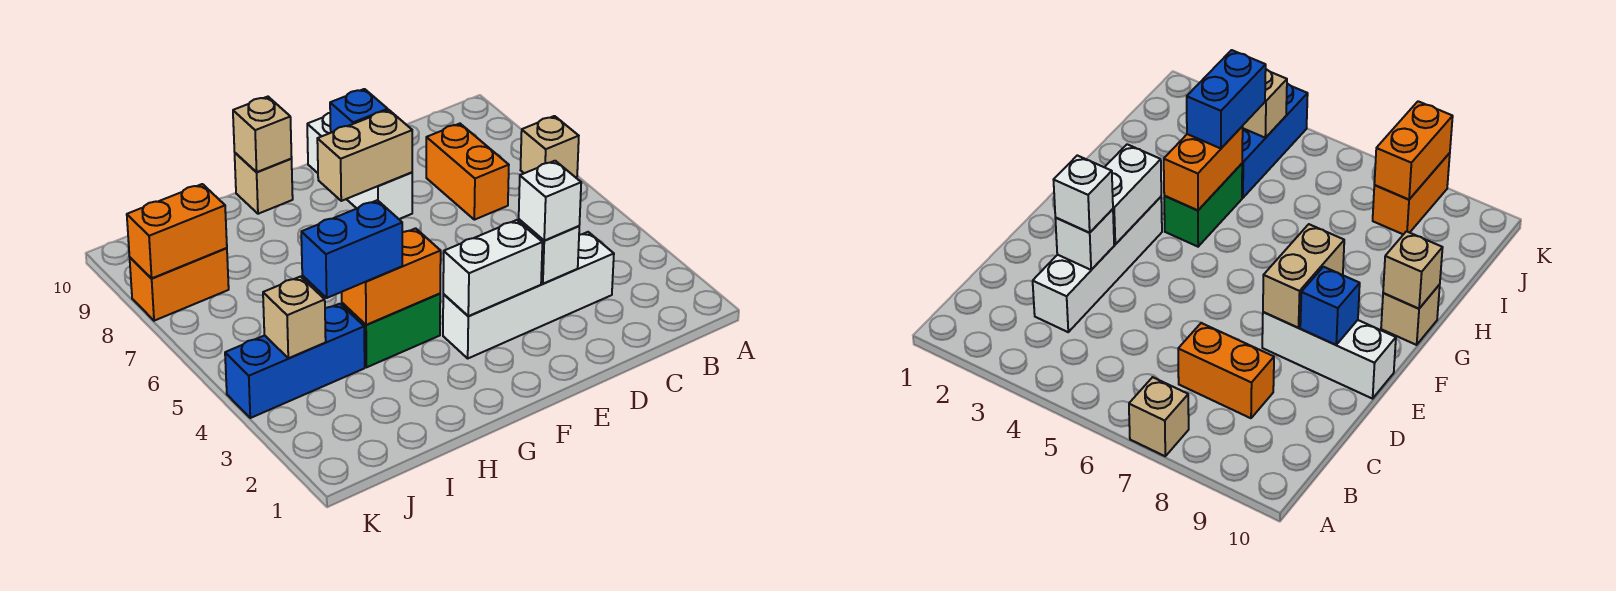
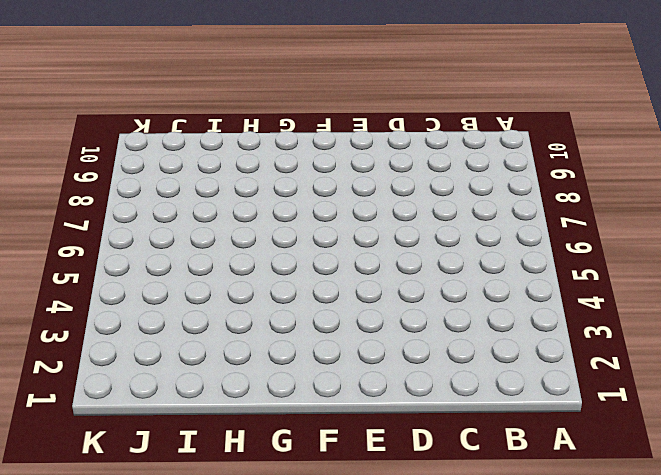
none -> tan 1x1 brick [521,116,579,177]
none -> white 1x4 brick [443,232,614,358]
none -> orange 1x2 brick [426,124,509,220]

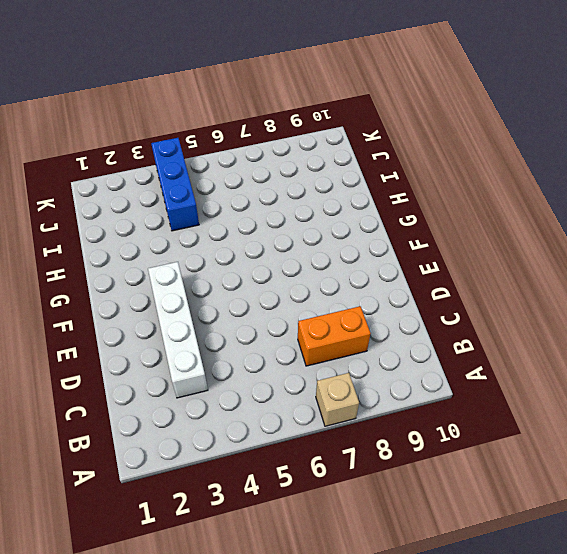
none -> white 1x3 brick [307,113,412,219]
none -> green 1x2 brick [342,294,440,367]
none -> tan 1x1 brick [235,153,293,214]

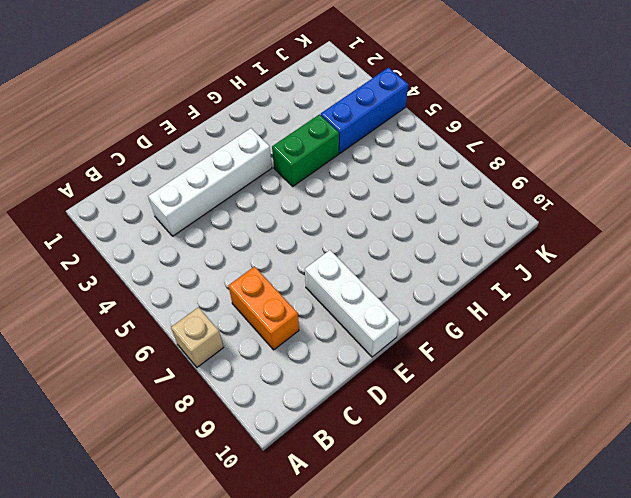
none -> tan 1x1 brick [235,153,293,214]
none -> orange 1x2 brick [130,248,229,321]
none -> white 1x1 brick [519,219,579,284]

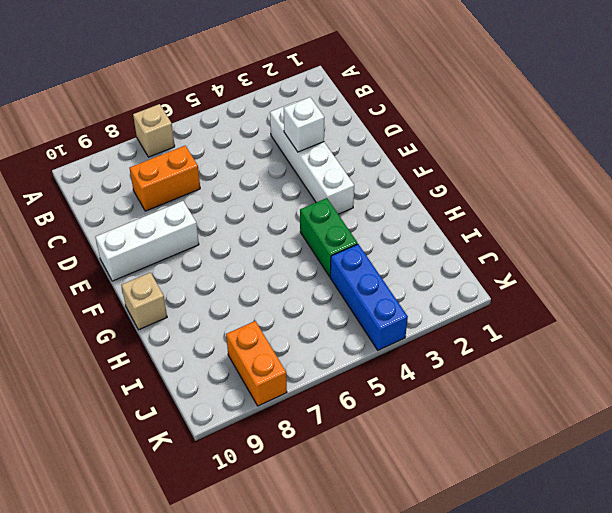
none -> white 1x2 brick [443,220,542,316]
none -> tan 1x2 brick [317,110,412,201]
none -> blue 1x1 brick [330,89,388,133]

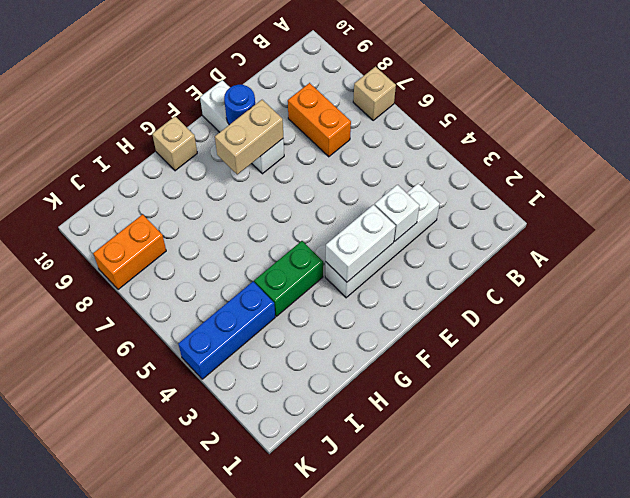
blue 1x1 round brick [224,85,255,125] -> blue 1x1 brick [330,89,388,133]
none -> orange 1x2 brick [342,228,441,325]
none -> tan 1x1 brick [233,97,292,172]
none -> tan 1x1 brick [263,277,326,358]

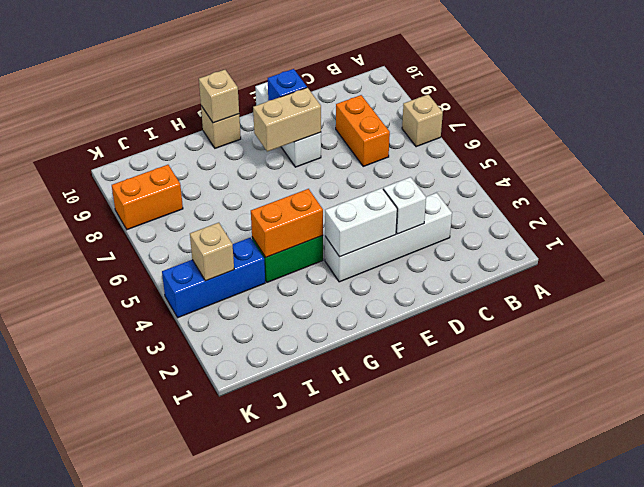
none -> orange 1x2 brick [127,184,227,278]
none -> white 1x1 brick [519,161,581,241]
none -> blue 1x2 brick [301,200,402,298]

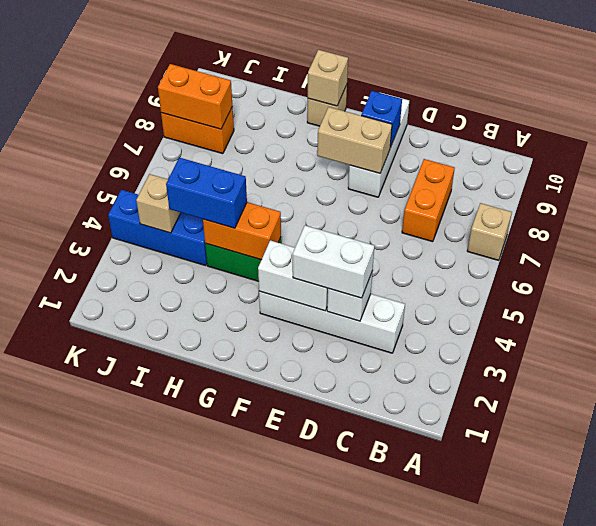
white 1x2 brick [293,226,374,298] -> white 1x1 brick [519,161,581,241]

